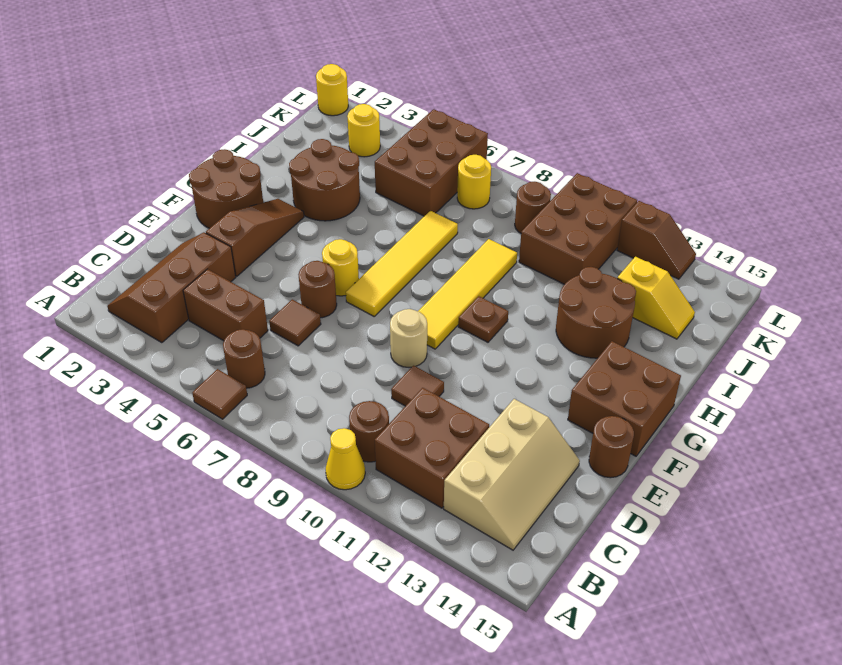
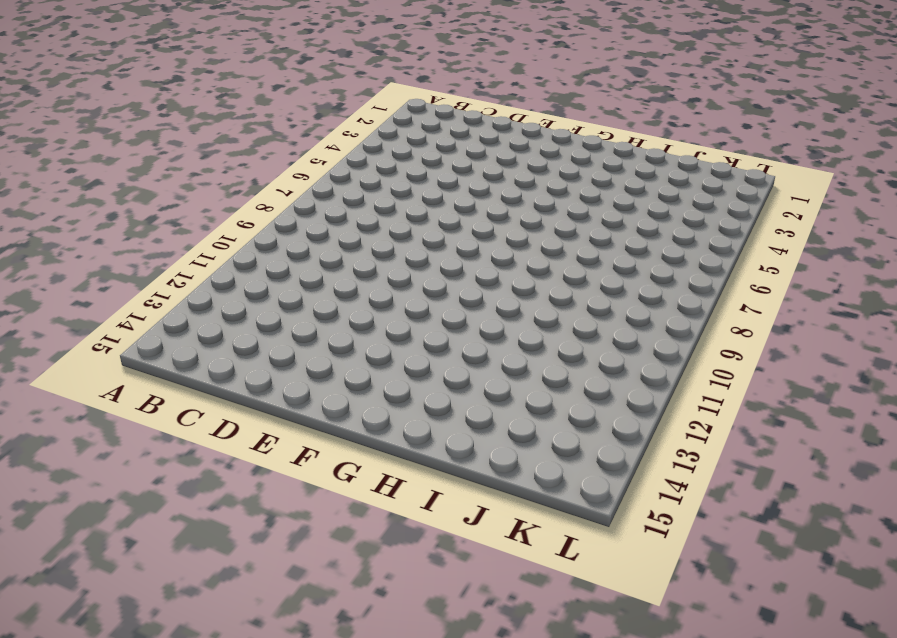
none -> brown 1x1 tile [192,369,247,419]
none -> yellow 1x1 cone [326,428,365,490]
none -> brown 2x3 slope [107,233,236,343]
none -> brown 1x1 round brick [223,329,265,388]

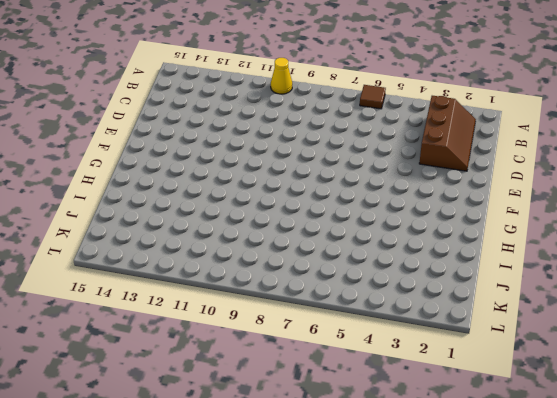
none -> brown 1x1 round brick [223,329,265,388]
none -> brown 1x1 round brick [349,401,389,462]
none -> brown 2x2 brick [375,388,489,508]
none -> tan 2x3 slope [444,399,580,550]

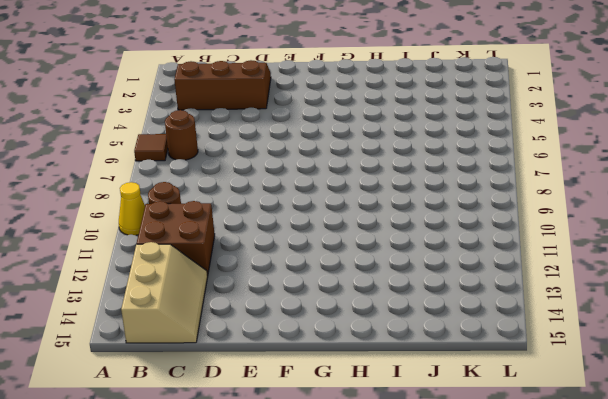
tan 2x3 slope [121,242,208,343] -> tan 2x3 slope turned to [444,399,580,550]
none -> brown 1x2 brick [183,269,268,341]
none -> brown 1x1 tile [269,299,321,346]
none -> brown 1x1 tile [391,366,444,406]
none -> brown 1x3 slope [206,199,304,276]

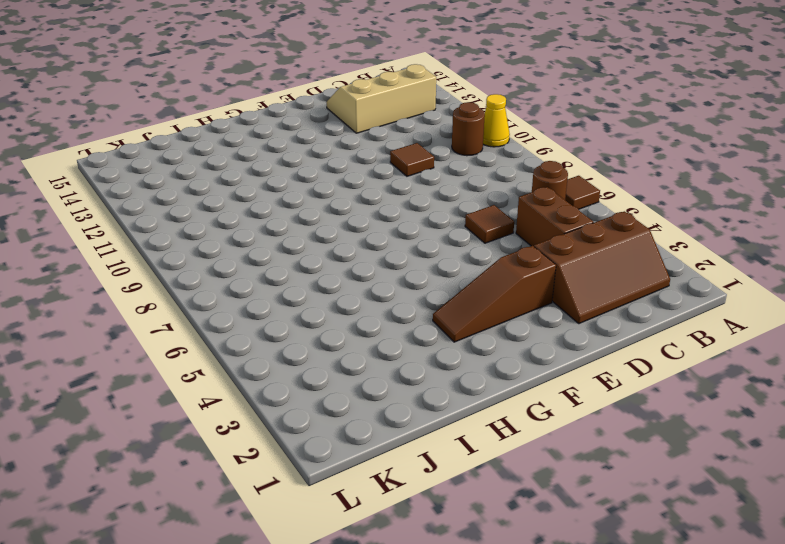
none -> brown 2x2 brick [375,388,489,508]
none -> brown 1x1 round brick [298,261,337,318]
none -> tan 1x1 round brick [390,309,427,367]
none -> brown 1x1 round brick [589,416,634,478]

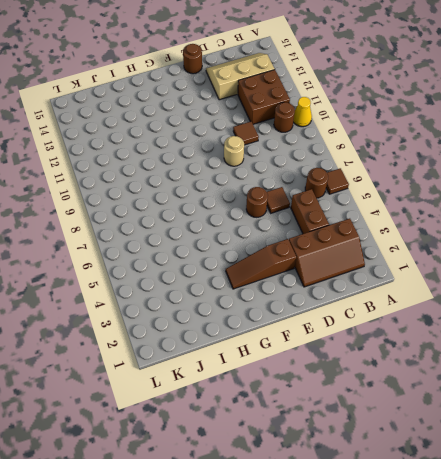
none -> brown 2x2 round brick [189,149,263,228]
none -> yellow 1x1 round brick [322,239,359,296]
none -> yellow 1x4 tile [346,211,458,316]
none -> yellow 1x4 tile [418,239,517,349]

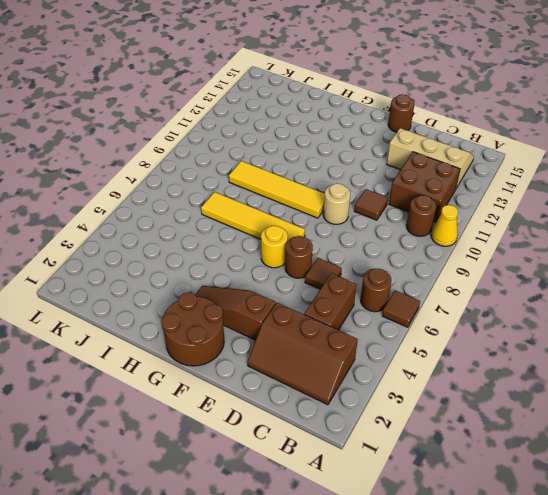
none -> brown 2x2 brick [568,341,681,456]
none -> brown 1x1 plate [458,296,508,342]
none -> brown 2x2 round brick [289,139,360,221]
none -> brown 2x2 round brick [556,267,636,358]

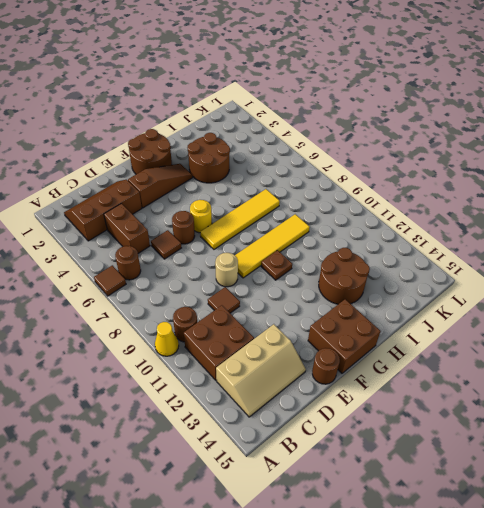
none -> brown 2x3 brick [375,109,488,216]
none -> brown 2x3 brick [519,173,637,284]
none -> yellow 1x2 slope [617,257,695,339]
none -> yellow 1x1 round brick [347,104,380,157]

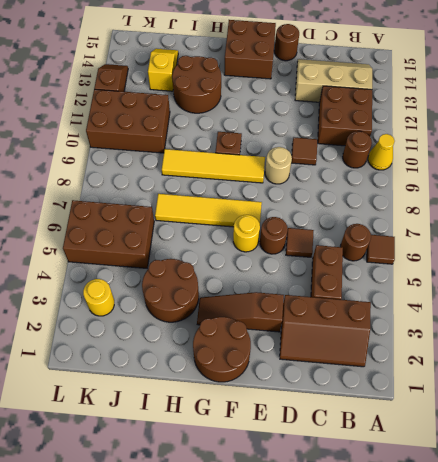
none -> yellow 1x1 round brick [457,155,491,209]
none -> brown 1x1 round brick [515,182,551,233]
none -> yellow 1x1 round brick [316,64,348,116]

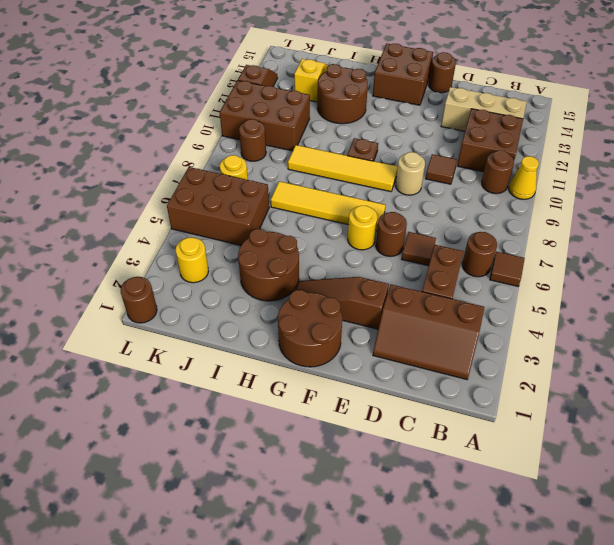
brown 1x1 round brick [121,277,157,323] -> yellow 1x1 round brick [316,64,348,116]

